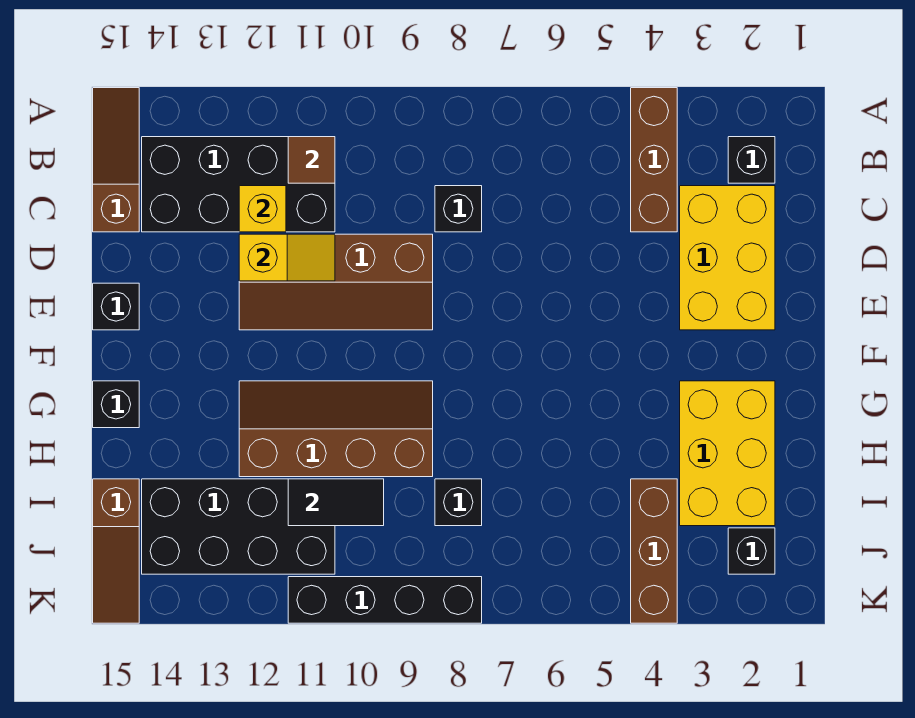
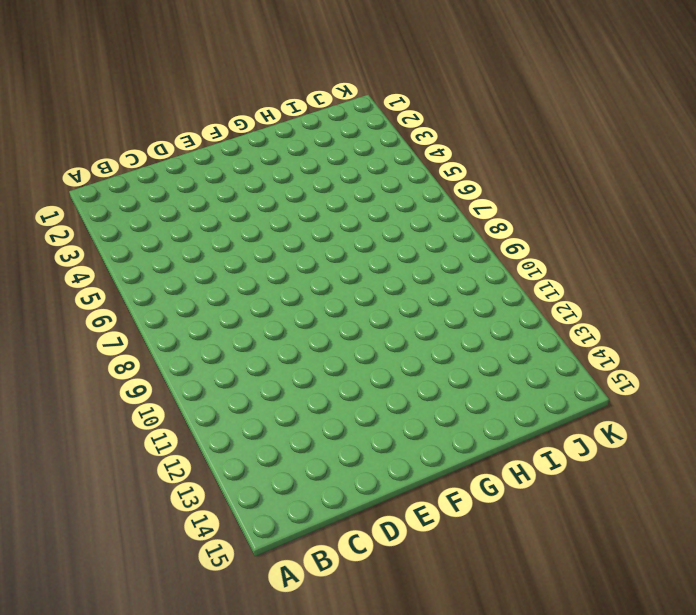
none -> brown 1x3 brick [631,88,677,232]
none -> brown 1x3 slope [93,88,139,232]
none -> black 1x1 brick [728,137,775,183]

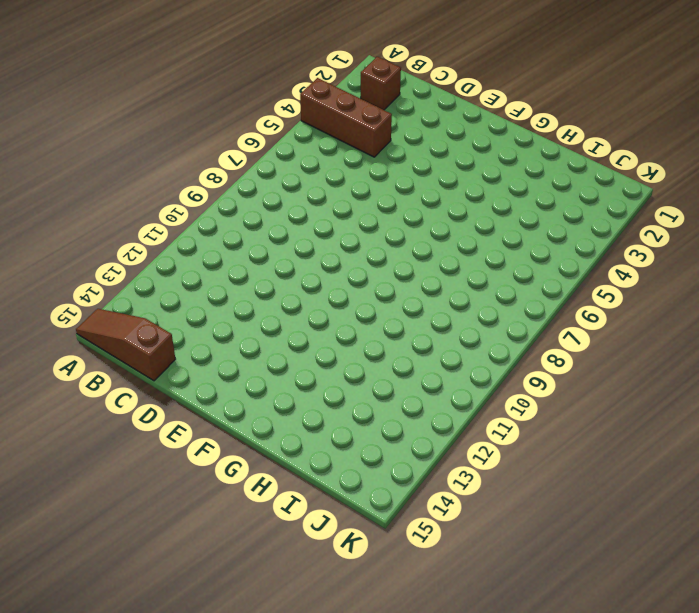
brown 1x1 brick [361,57,401,110] -> black 1x1 brick [728,137,775,183]
none -> black 2x4 brick [142,137,335,232]
none -> yellow 2x3 brick [680,186,775,330]
none -> black 1x1 brick [435,186,482,232]

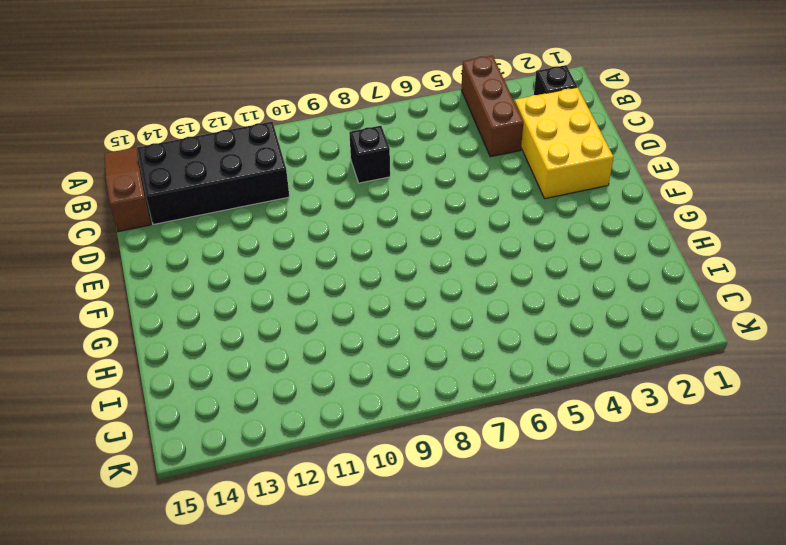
none -> brown 2x4 slope [239,234,433,330]
none -> black 1x1 brick [93,283,139,330]
none -> yellow 2x3 brick [680,381,775,526]

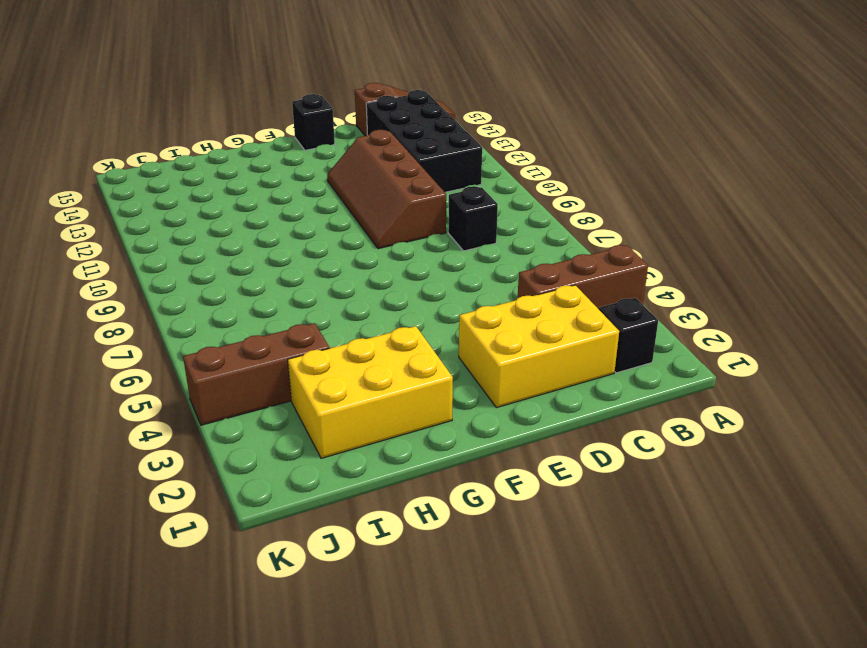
none -> brown 2x4 slope [239,381,433,477]
none -> black 1x1 brick [93,381,139,428]
none -> black 1x1 brick [435,479,482,526]

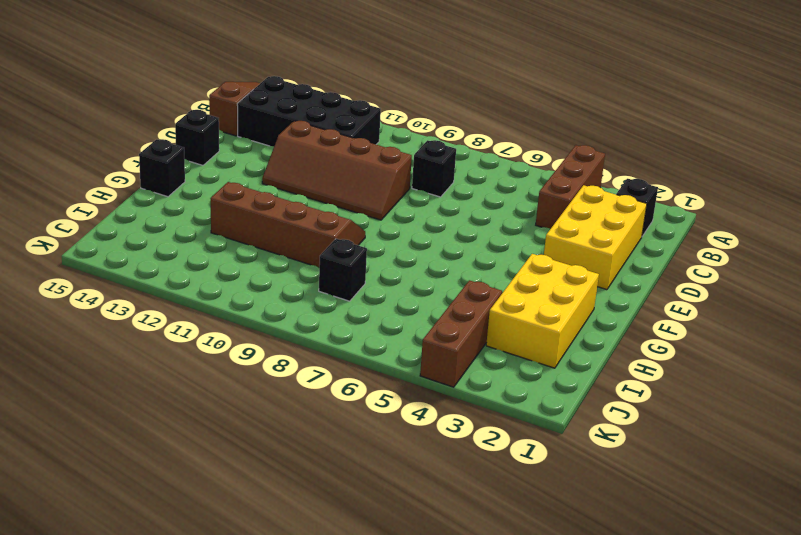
none -> black 2x4 brick [142,479,335,574]
none -> brown 1x3 slope [93,479,139,623]
none -> black 1x1 brick [728,528,775,574]

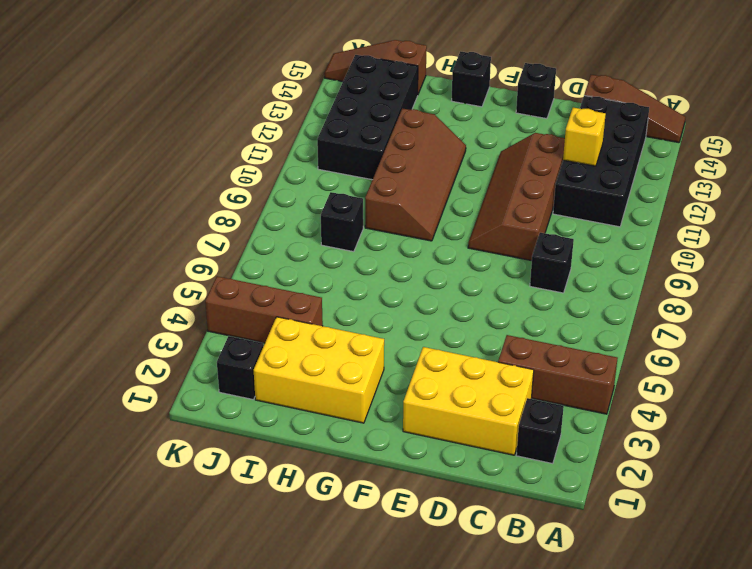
none -> black 1x4 brick [288,577,482,623]
none -> brown 1x1 tile [288,137,335,183]
none -> yellow 1x2 slope [239,234,335,281]

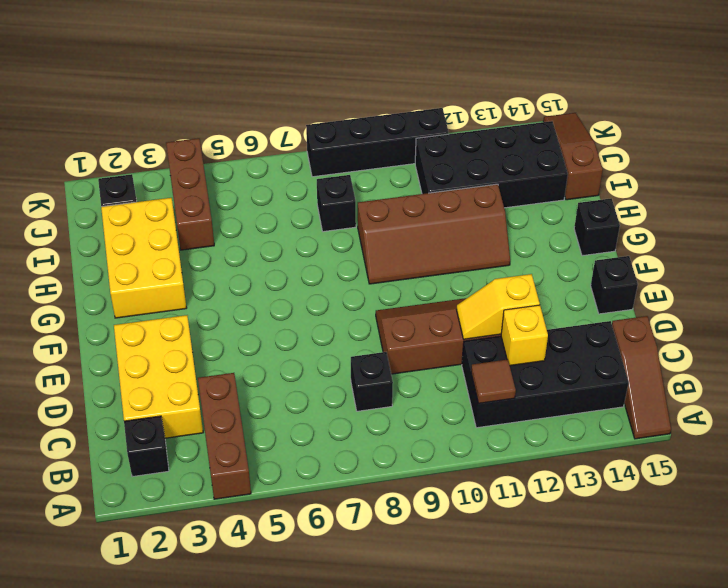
none -> black 1x2 tile [288,479,384,526]

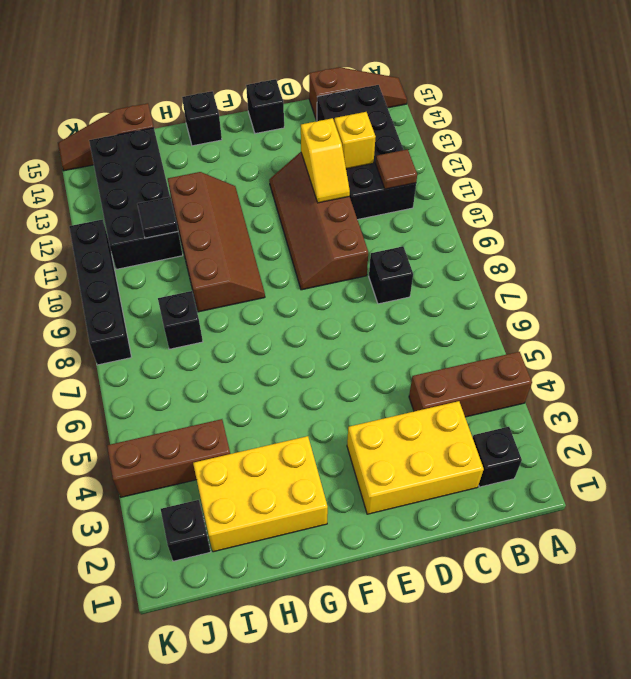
black 1x1 tile [137,197,178,238] -> black 1x2 tile [288,479,384,526]

